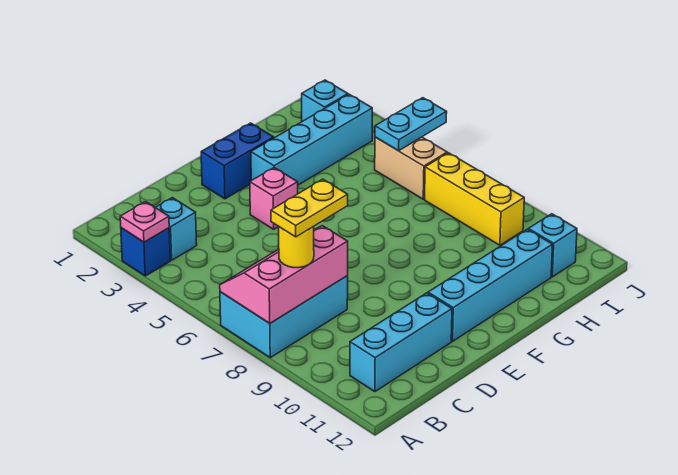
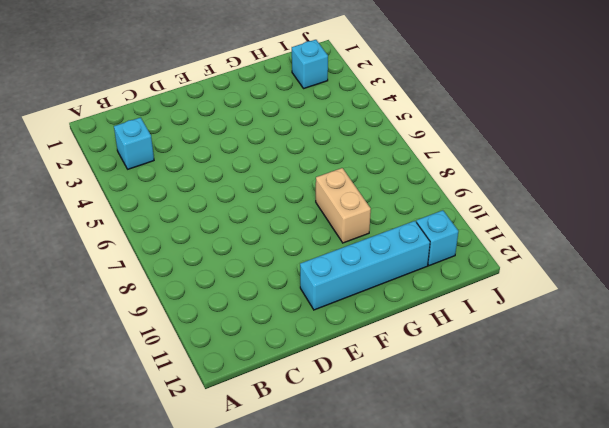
tan 1x2 brick [316,168,371,243] -> tan 1x2 brick moved to [375,137,447,199]
none -> blue 1x1 brick [121,228,170,276]
none -> cyan 2x3 brick [220,276,348,358]
none -> cyan 1x3 brick [350,293,452,392]

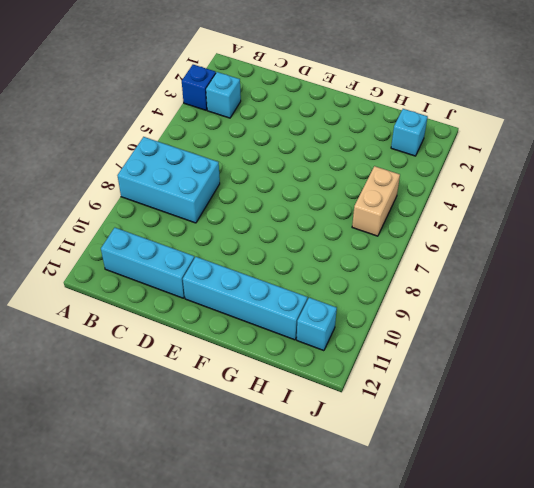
none -> blue 1x2 brick [201,123,274,199]
none -> pink 1x1 brick [250,168,298,229]
none -> cyan 1x4 brick [251,94,372,185]

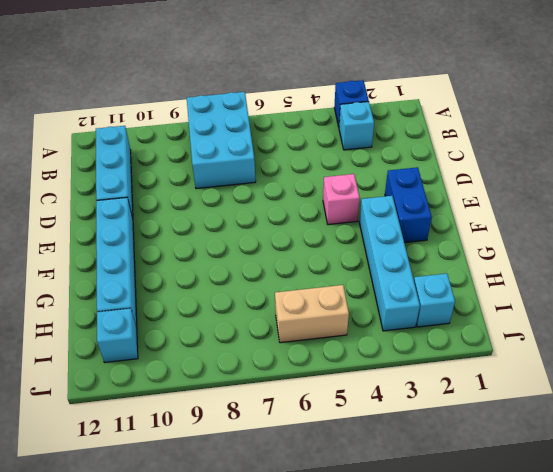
none -> yellow 1x3 brick [425,153,524,245]
none -> pink 1x1 plate [120,202,169,242]
none -> pink 2x3 slope [220,226,348,323]

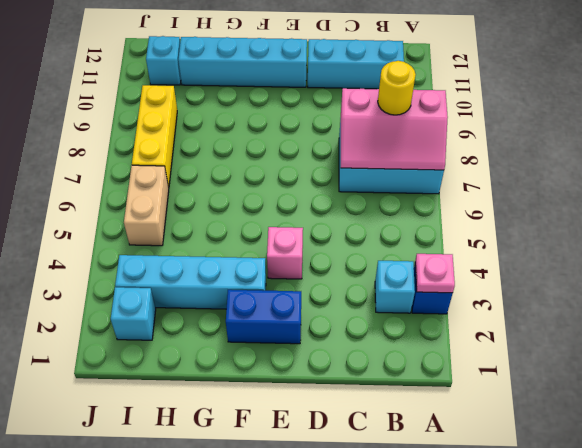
none -> cyan 1x2 plate [375,98,447,151]
none -> yellow 1x2 plate [271,179,348,237]

